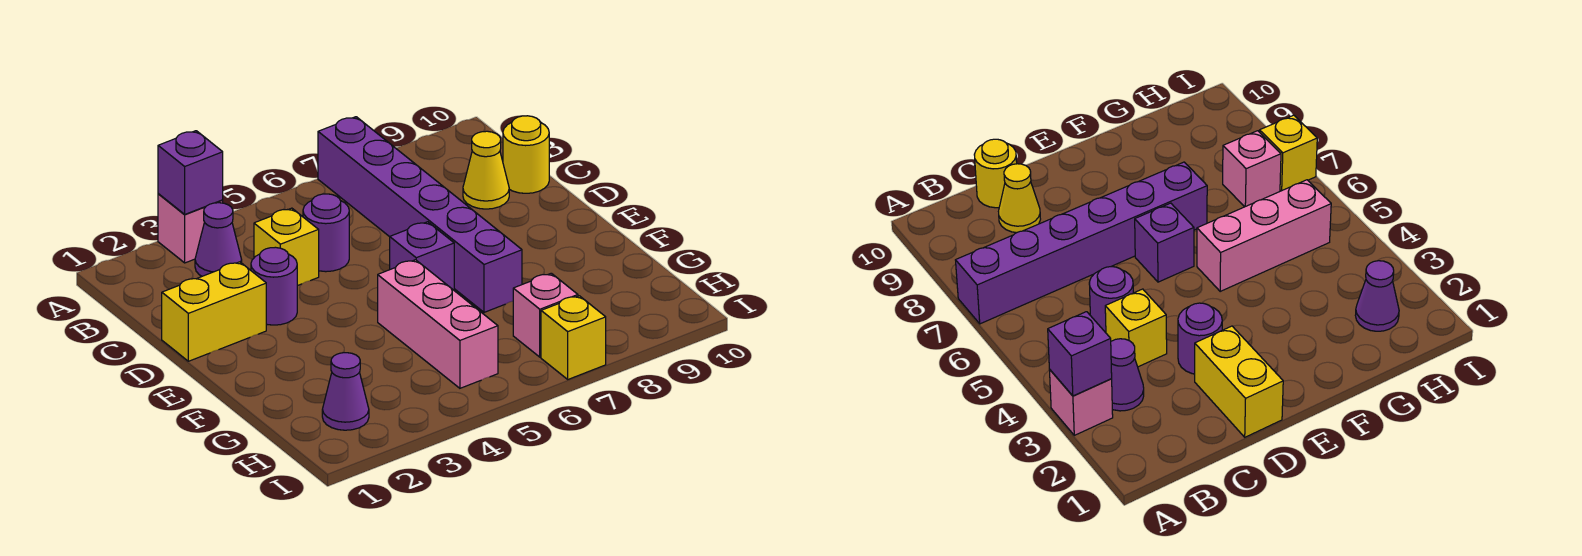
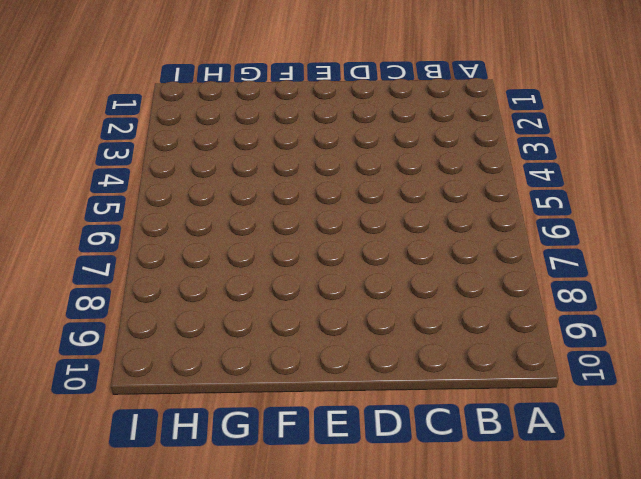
none -> pink 1x1 brick [158,194,223,263]
none -> purple 1x6 brick [318,117,522,312]
none -> purple 1x1 cone [195,203,242,276]

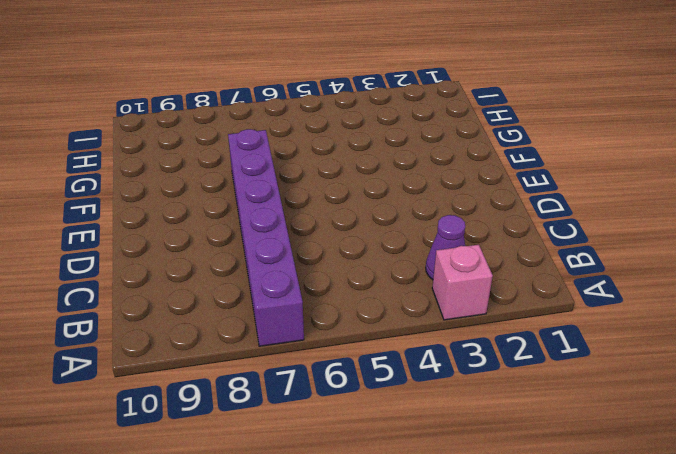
none -> yellow 1x1 brick [254,208,319,286]
none -> purple 1x1 round brick [303,194,349,272]
none -> yellow 1x1 cone [463,131,509,209]

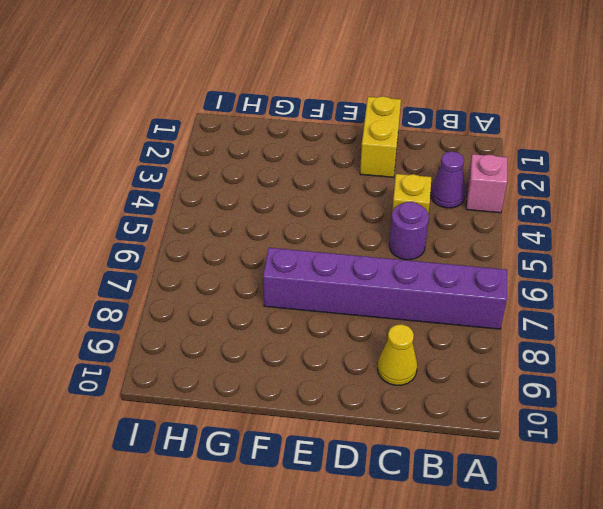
none -> yellow 1x1 round brick [503,116,549,193]
none -> purple 1x1 round brick [251,247,297,325]
none -> purple 1x1 brick [390,222,454,290]

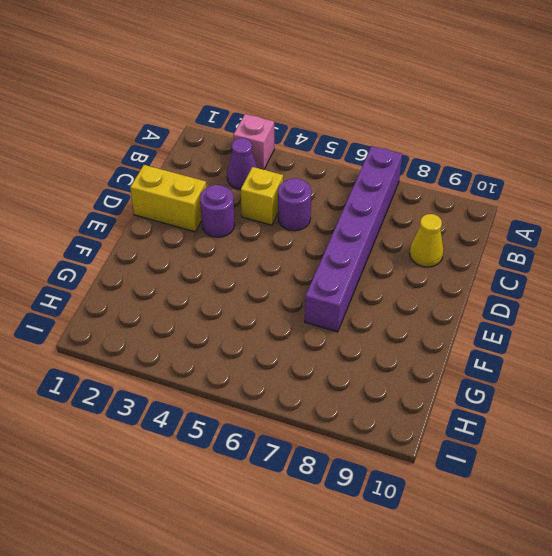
none -> yellow 1x1 round brick [503,116,549,193]
none -> purple 1x1 brick [390,222,454,290]
none -> pink 1x3 brick [378,260,498,388]

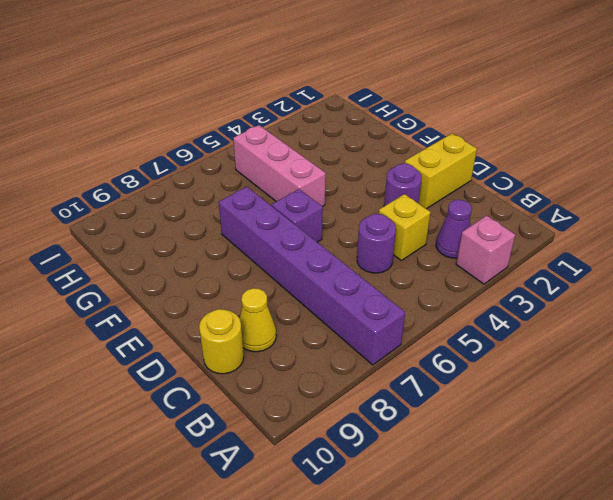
none -> purple 1x1 cone [322,353,369,430]
none -> pink 1x1 brick [513,273,578,357]
none -> yellow 1x1 brick [541,296,606,379]

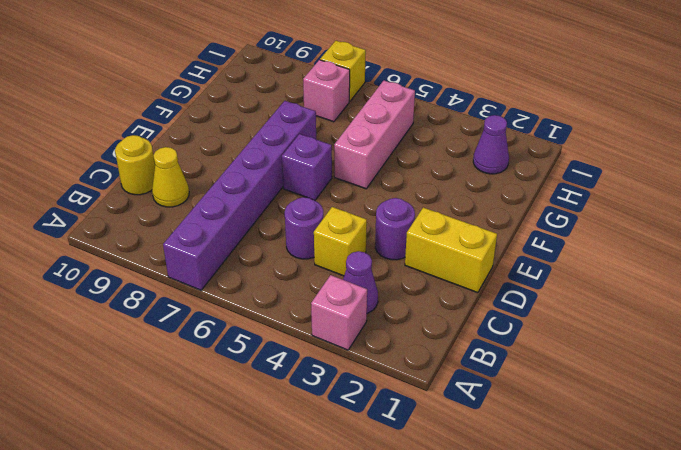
none -> purple 1x1 brick [158,131,223,215]

